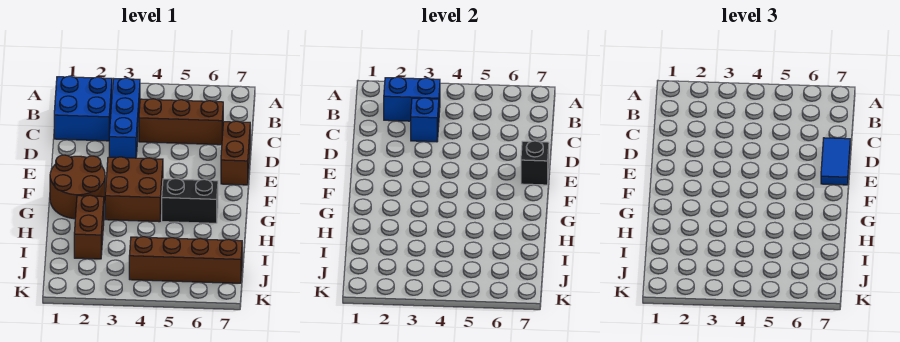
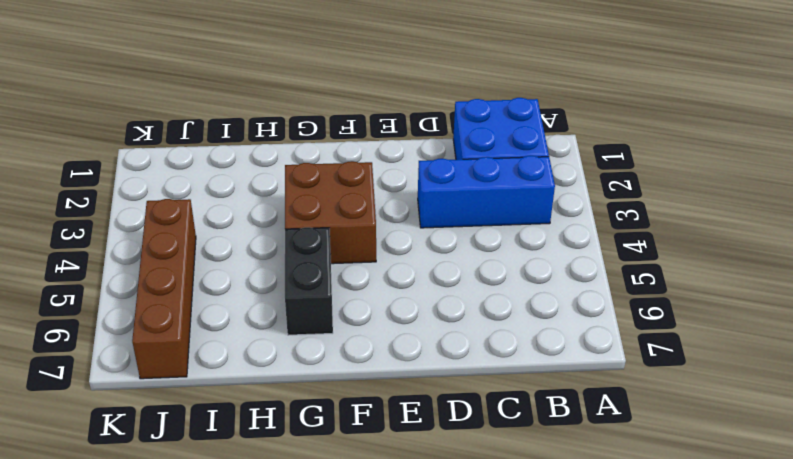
none -> brown 1x3 brick [139,99,223,145]
none -> brown 1x2 brick [221,121,250,185]
none -> brown 2x2 round brick [50,155,105,219]

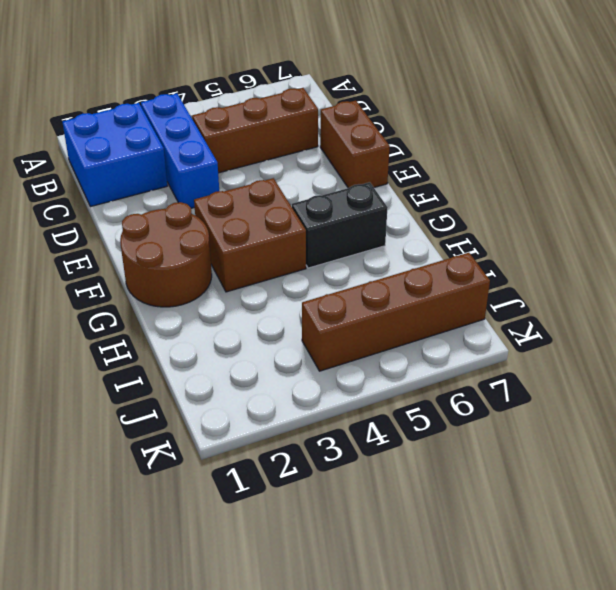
none -> brown 1x2 brick [74,195,104,259]
none -> blue 1x2 brick [384,77,440,121]
none -> blue 1x1 brick [411,98,439,142]

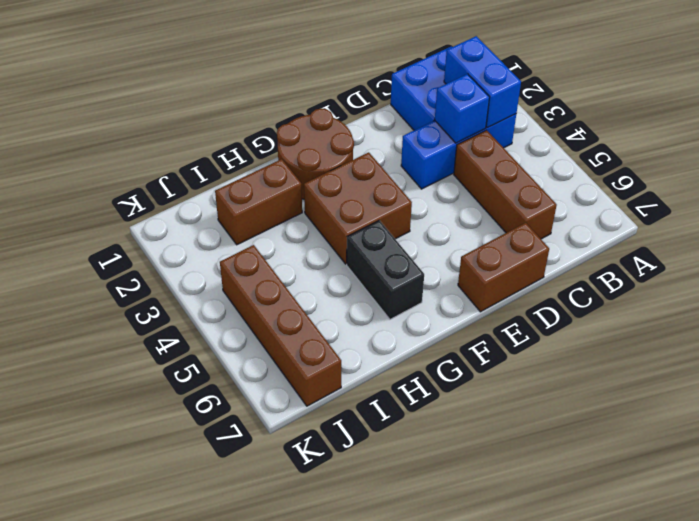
none -> black 1x1 brick [521,141,549,185]
none -> blue 1x2 tile [821,138,850,185]

